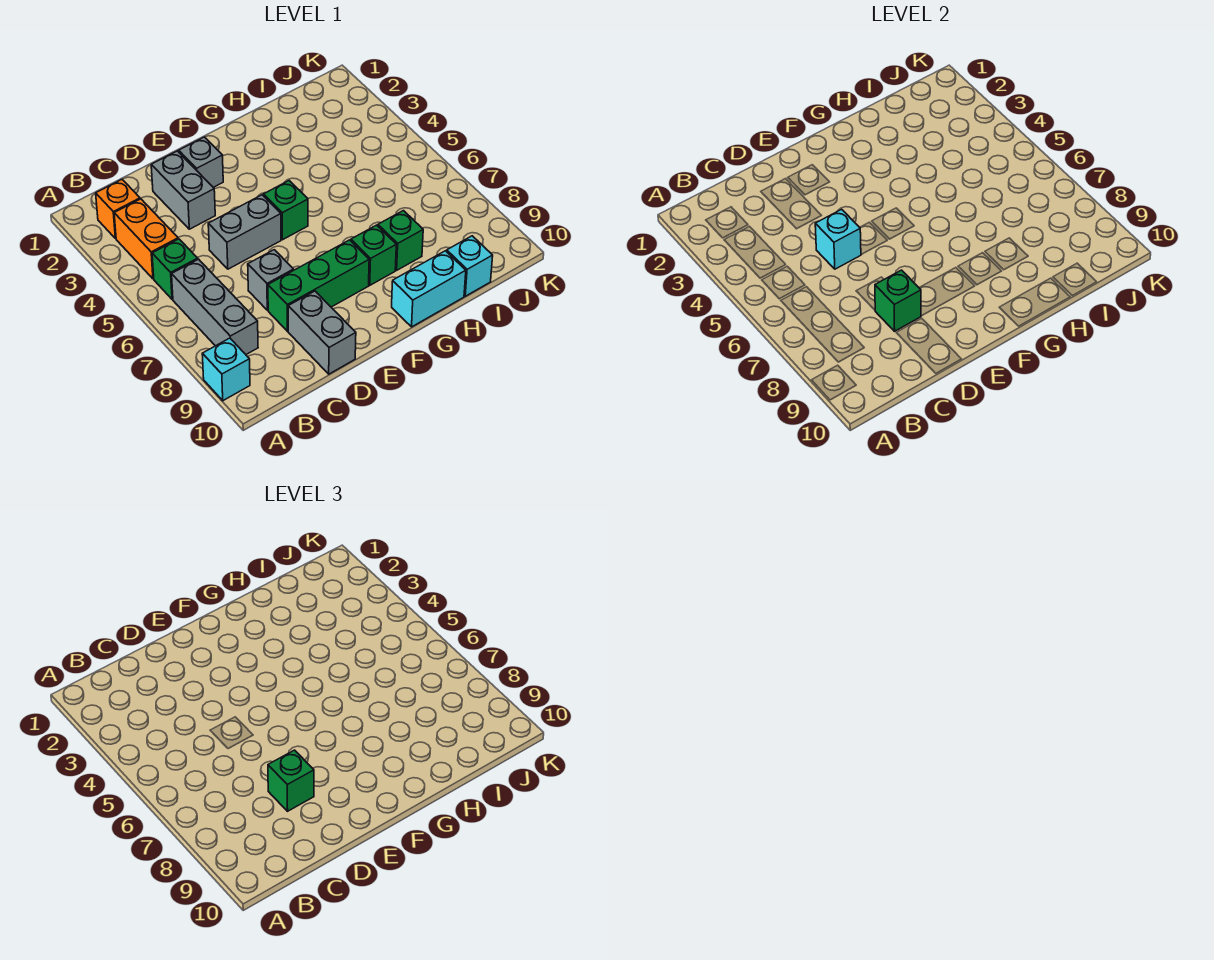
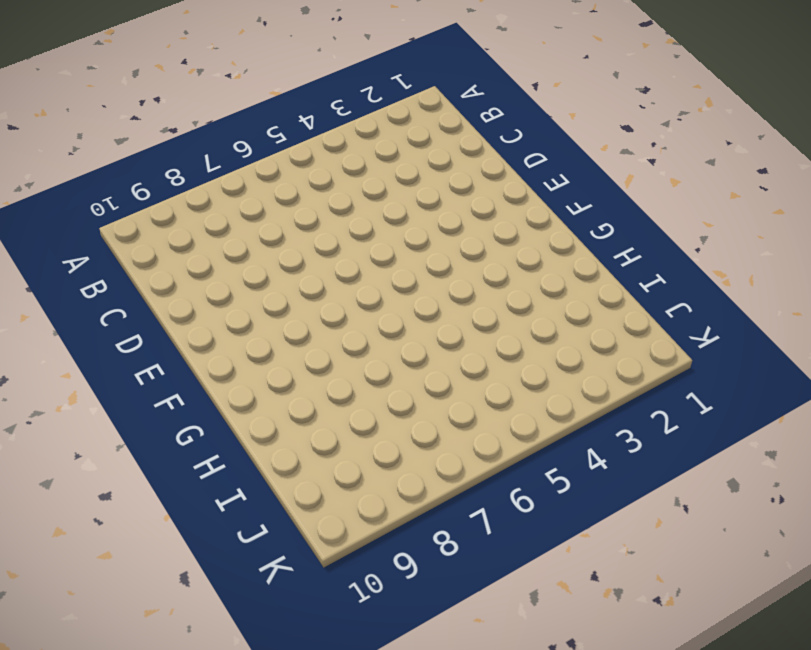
none -> cyan 1x1 brick [202,338,250,401]
none -> orange 1x1 brick [96,179,140,239]
none -> orange 1x2 brick [114,199,178,279]

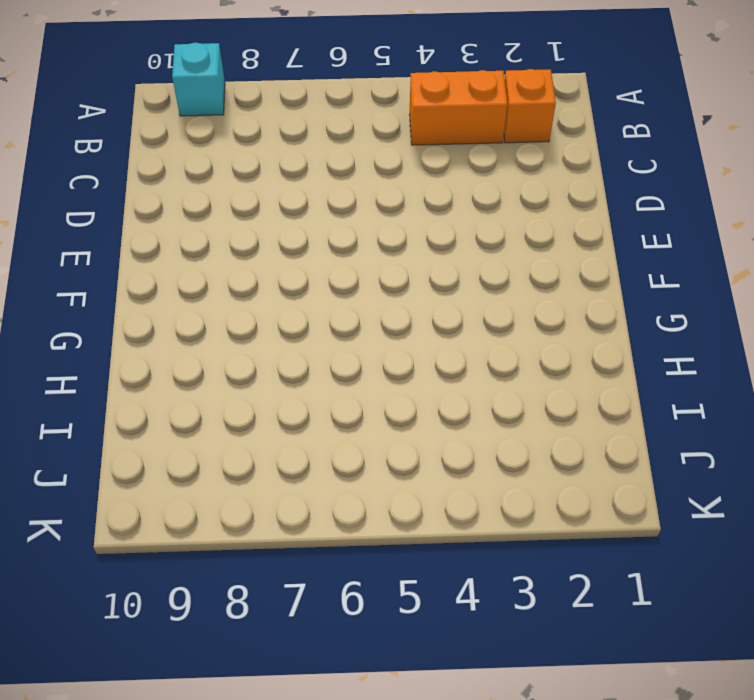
none -> green 1x1 brick [152,239,198,299]
none -> grey 1x3 brick [172,259,258,354]
none -> grey 1x2 brick [151,151,215,229]

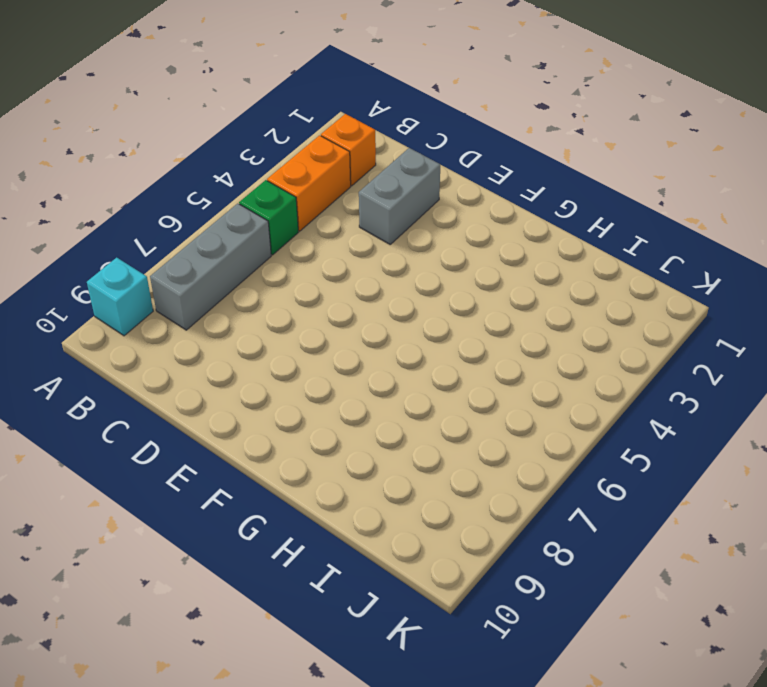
none -> grey 1x2 brick [208,195,281,269]
none -> grey 1x1 brick [248,250,294,310]
none -> green 1x3 brick [268,240,369,331]

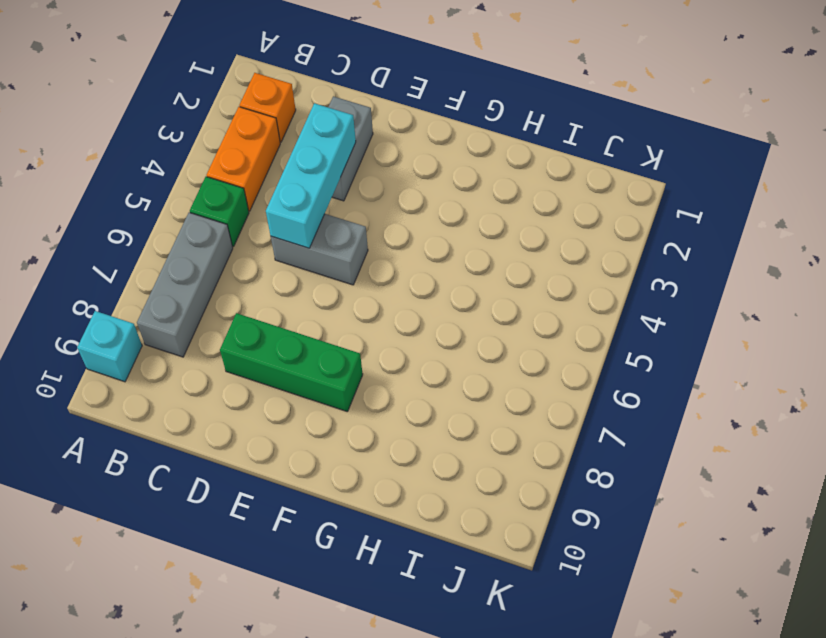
cyan 1x3 brick [266,103,356,248] -> cyan 1x1 brick [815,209,861,269]
none -> grey 1x1 brick [248,250,294,310]
none -> grey 1x2 brick [288,291,356,374]
none -> grey 1x1 brick [179,137,223,187]

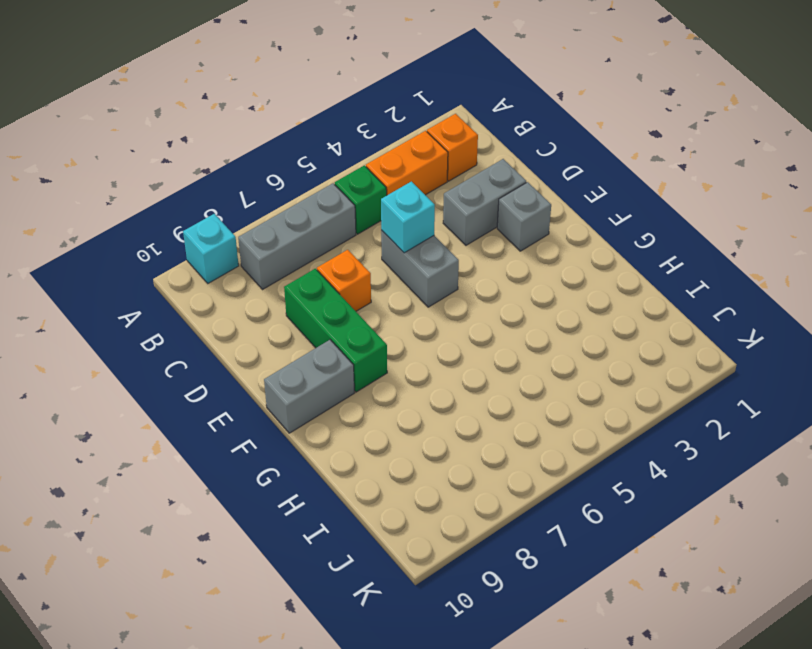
orange 1x1 brick [317,250,371,311] -> grey 1x1 brick [248,250,294,310]
grey 1x2 brick [264,340,354,433] -> grey 1x2 brick moved to [288,291,356,374]
none -> green 1x1 brick [263,181,308,240]
none -> green 1x1 brick [351,225,396,285]
none -> cyan 1x2 brick [392,251,466,327]

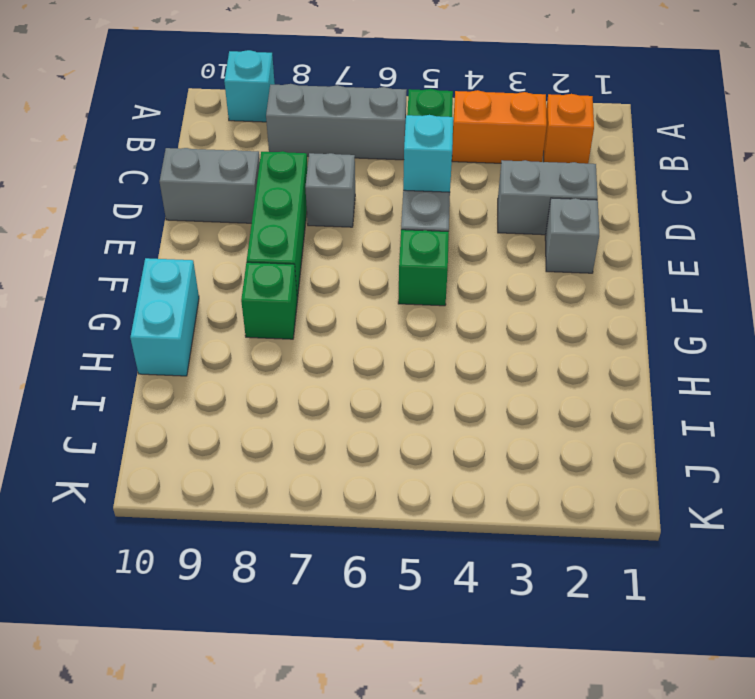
none -> green 1x1 brick [378,211,423,270]
none -> cyan 1x1 brick [447,236,493,296]
none -> green 1x1 brick [875,270,921,331]

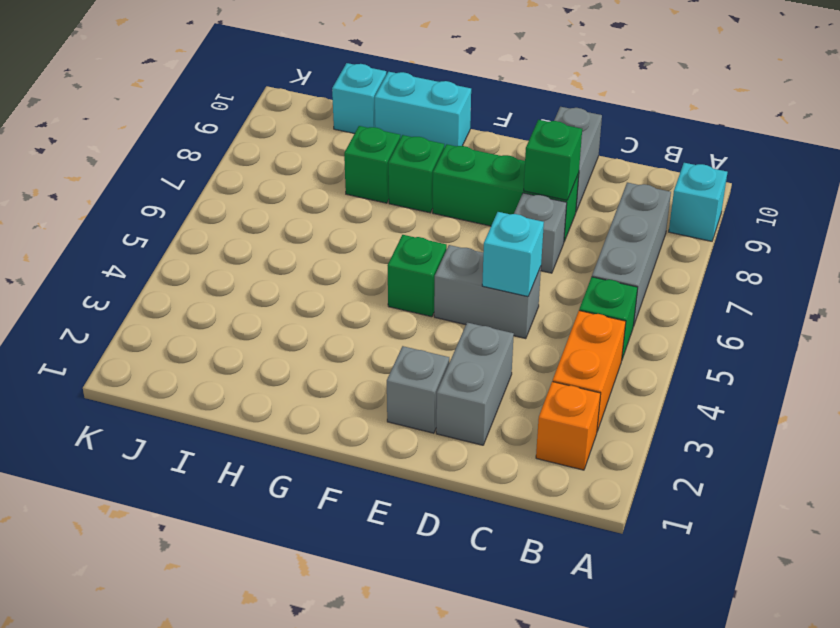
none -> green 1x1 brick [268,750,314,811]

